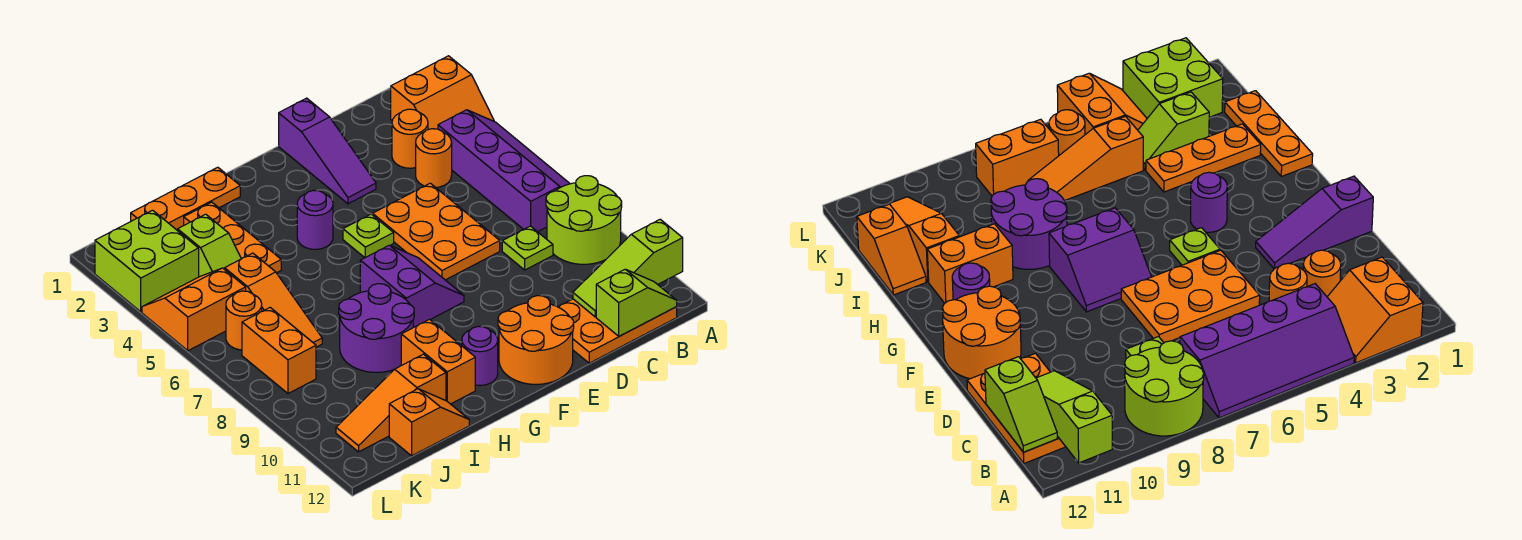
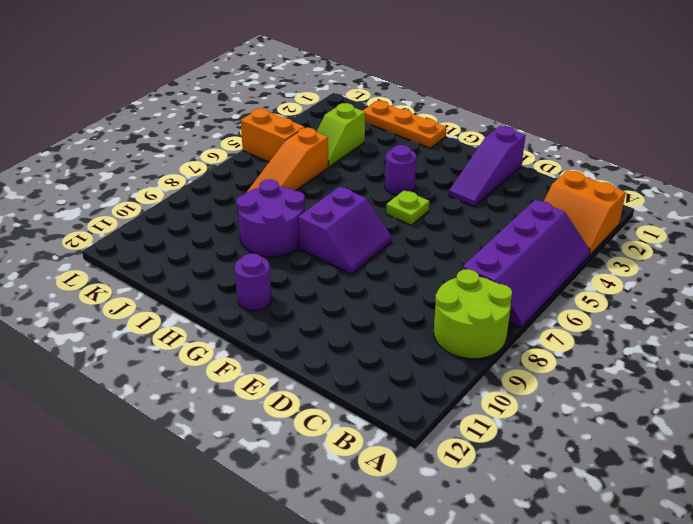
none -> orange 2x3 plate [558,299,677,363]
none -> orange 1x1 round brick [392,109,428,168]
none -> orange 1x1 round brick [416,129,452,187]

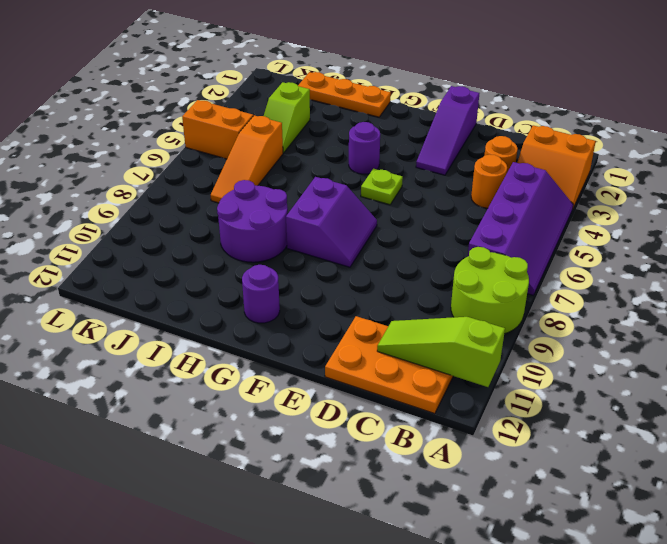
none -> lime 1x1 plate [502,226,553,270]
none -> orange 2x3 plate [373,183,500,280]
none -> orange 2x2 round brick [498,296,574,384]

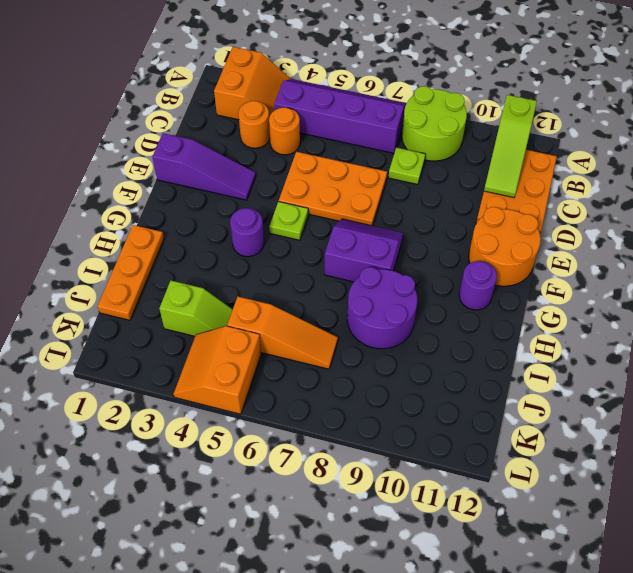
none -> orange 1x2 brick [401,319,475,404]
none -> orange 1x3 plate [184,202,281,273]
none -> orange 1x3 slope [336,354,446,452]

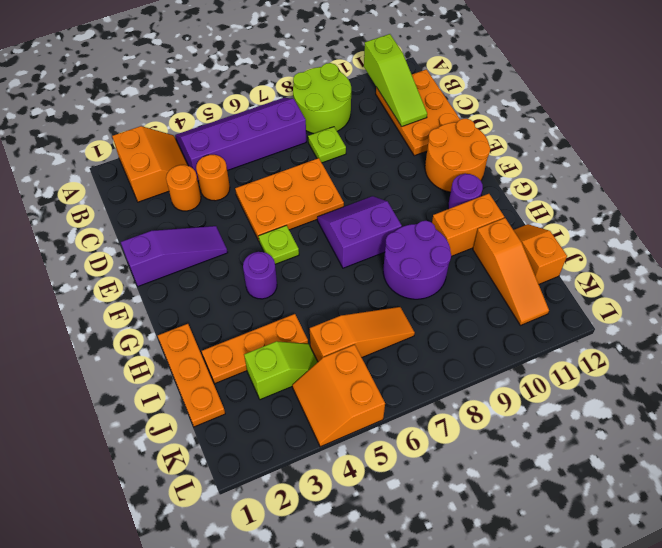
none -> lime 2x2 brick [95,210,199,312]
none -> orange 1x1 round brick [226,291,262,350]
none -> orange 1x2 brick [242,308,316,394]

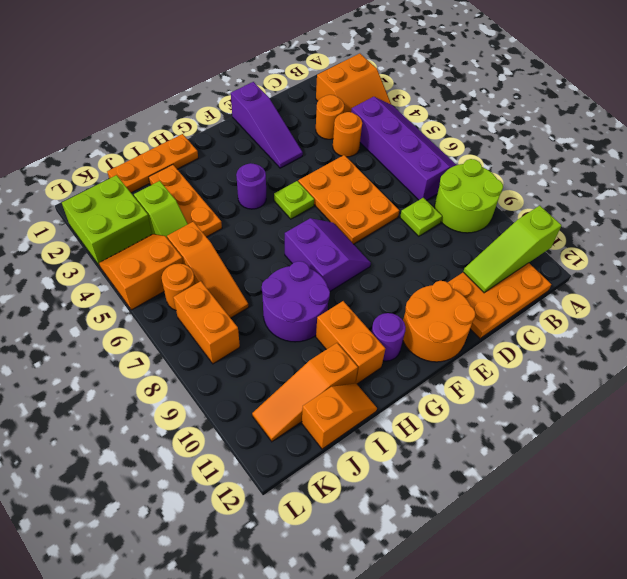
none -> lime 1x2 slope [596,269,677,336]

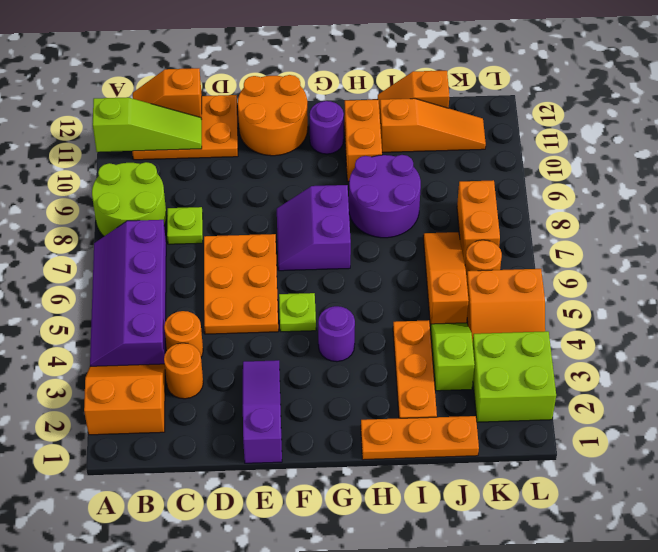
orange 1x2 slope [133,68,202,118] -> lime 1x2 slope [596,269,677,336]

